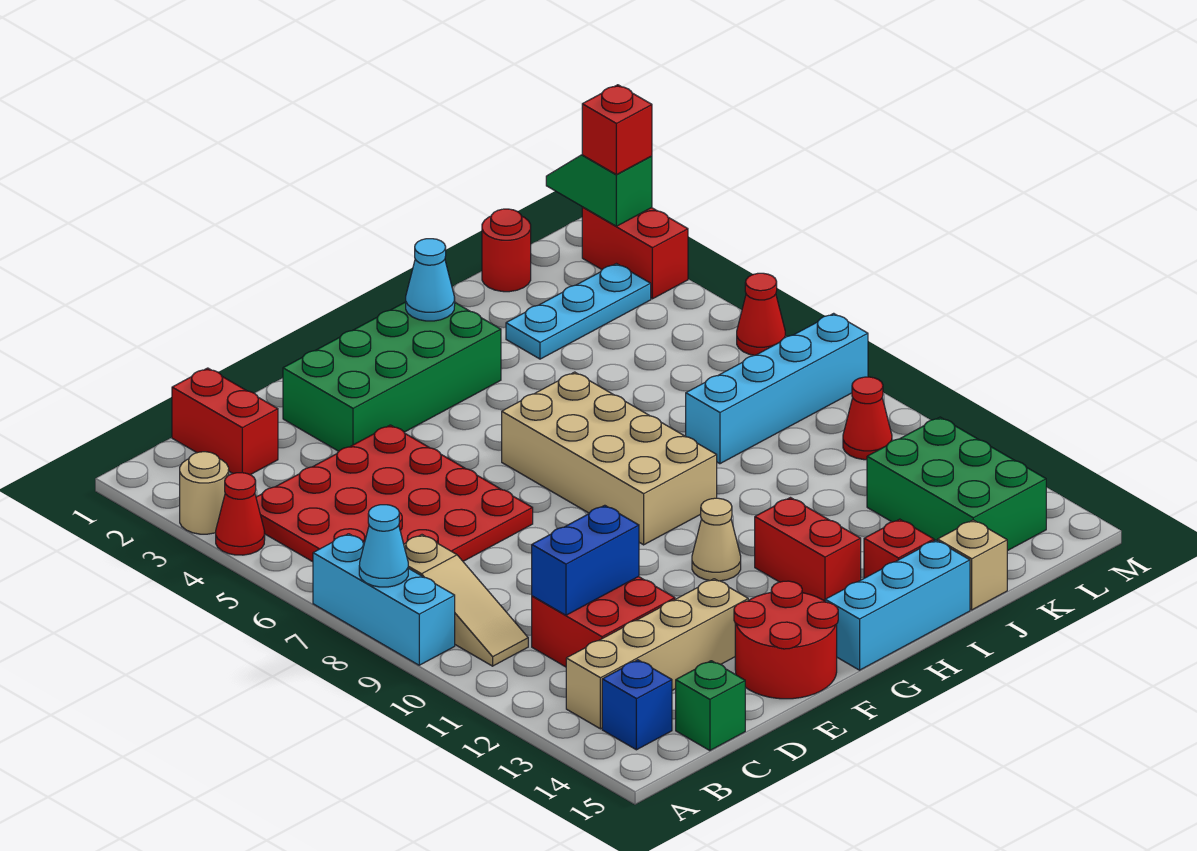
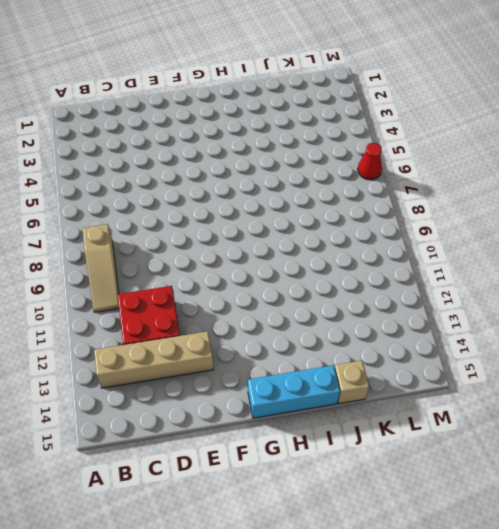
none -> tan 1x1 round brick [180,452,229,534]
none -> red 1x1 cone [216,473,265,555]
none -> cyan 1x3 brick [313,534,455,665]
none -> red 4x4 plate [256,425,533,562]

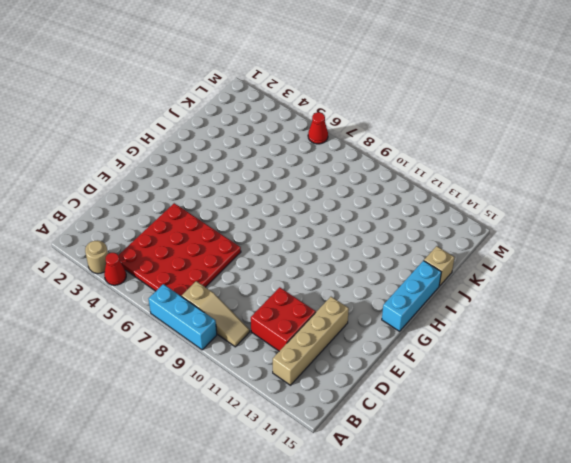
none -> blue 1x1 brick [602,660,672,750]
none -> red 1x2 brick [172,368,278,475]
none -> green 1x1 brick [676,661,745,751]
none -> green 2x4 brick [283,302,501,451]

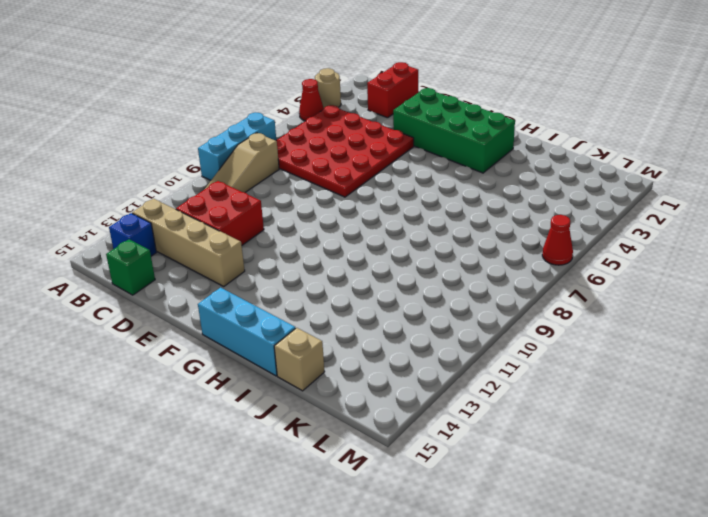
none -> red 2x2 round brick [734,581,838,699]
none -> tan 2x4 brick [502,372,717,545]
none -> tan 1x1 cone [692,498,741,581]
none -> red 1x2 brick [755,498,861,601]

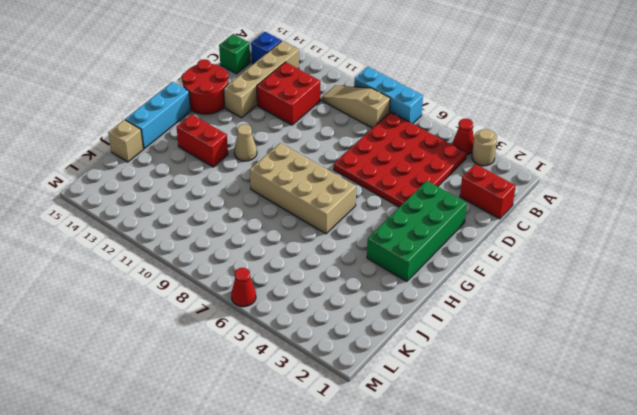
none -> red 1x1 brick [864,519,934,578]
none -> cyan 1x3 plate [506,264,651,359]
none -> cyan 1x4 brick [686,313,868,464]
none -> red 1x1 round brick [482,209,531,292]

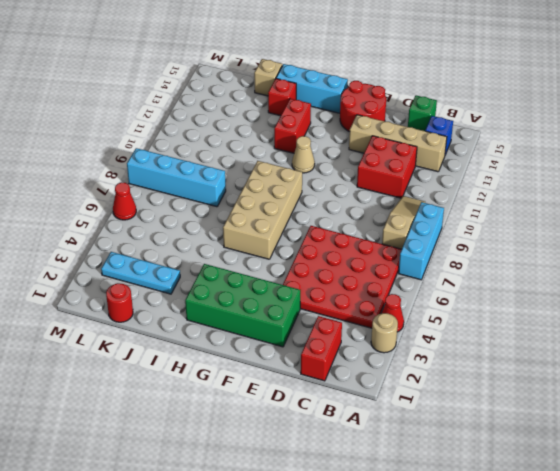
none -> green 2x3 brick [867,417,1046,551]
none -> red 1x1 cone [843,377,892,460]
none -> red 1x2 brick [582,207,688,299]
none -> cyan 1x1 cone [359,505,408,587]

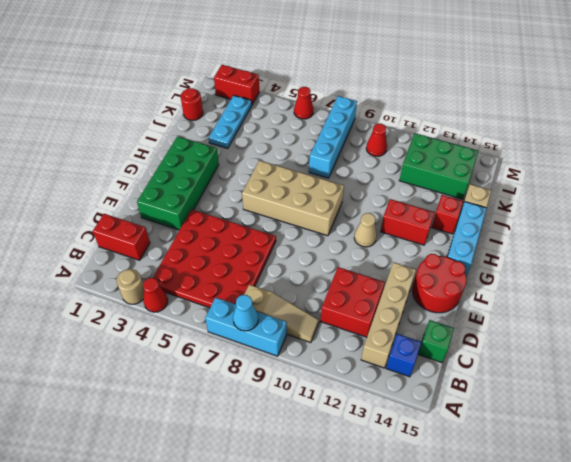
none -> blue 1x2 brick [532,505,639,615]
none -> cyan 1x1 cone [406,239,455,321]
none -> green 1x2 slope [546,155,652,226]
none -> red 1x1 brick [582,85,652,175]

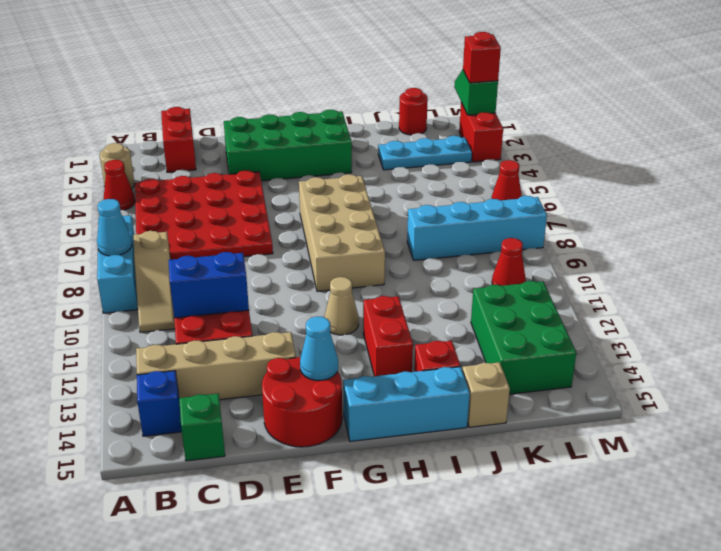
cyan 1x1 cone [300,316,338,380] -> cyan 1x1 cone moved to [406,239,455,321]

